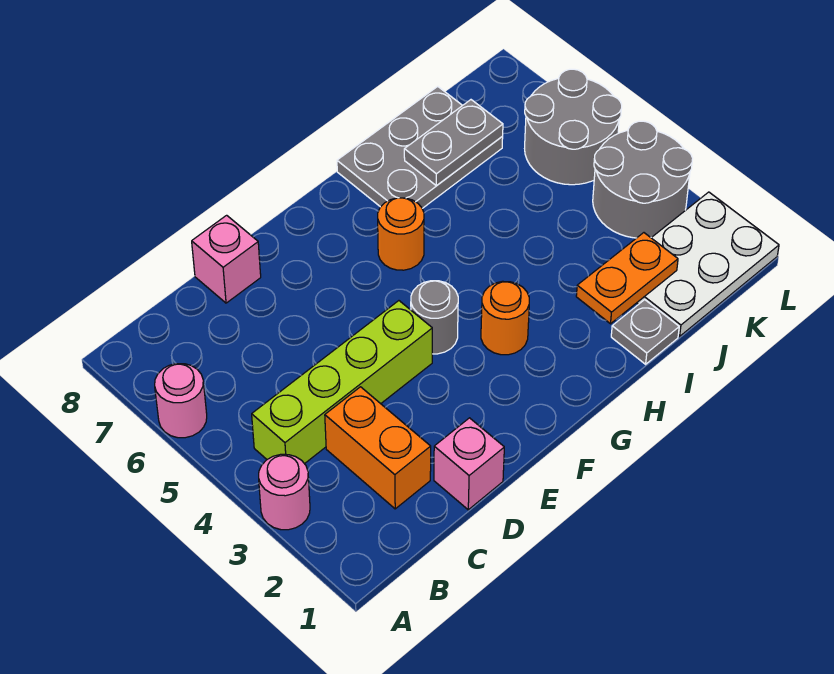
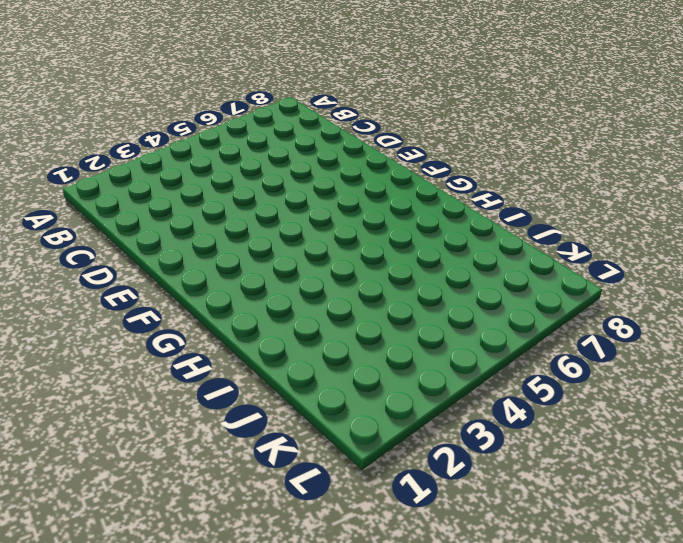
none -> pink 1x1 round brick [259,454,310,530]
none -> pink 1x1 round brick [155,364,207,438]
none -> lime 1x4 brick [252,301,432,464]

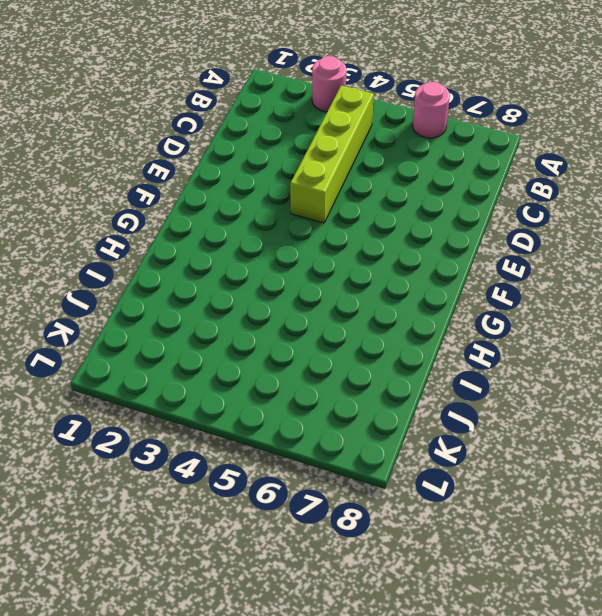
none -> orange 1x2 brick [325,387,431,509]
none -> pink 1x1 brick [434,418,504,510]
none -> pink 1x1 brick [192,215,261,303]

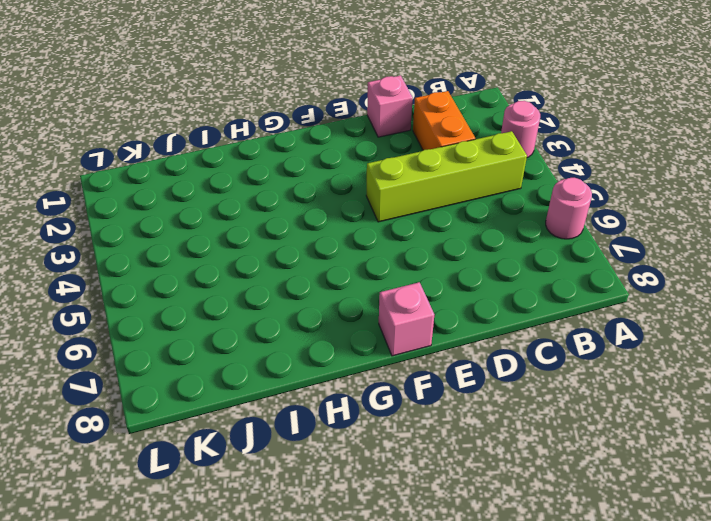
pink 1x1 brick [379,282,434,356] -> pink 1x1 brick moved to [192,215,261,303]
none -> grey 1x1 round brick [411,281,458,354]
none -> orange 1x1 round brick [481,281,529,355]
none -> orange 1x1 round brick [378,198,424,270]

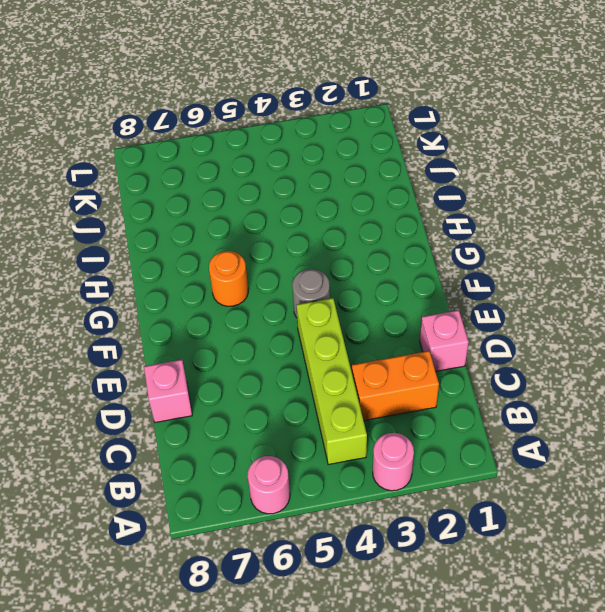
none -> orange 1x1 round brick [481,281,529,355]
none -> grey 2x3 plate [337,86,503,208]
none -> grey 1x1 plate [611,300,679,364]

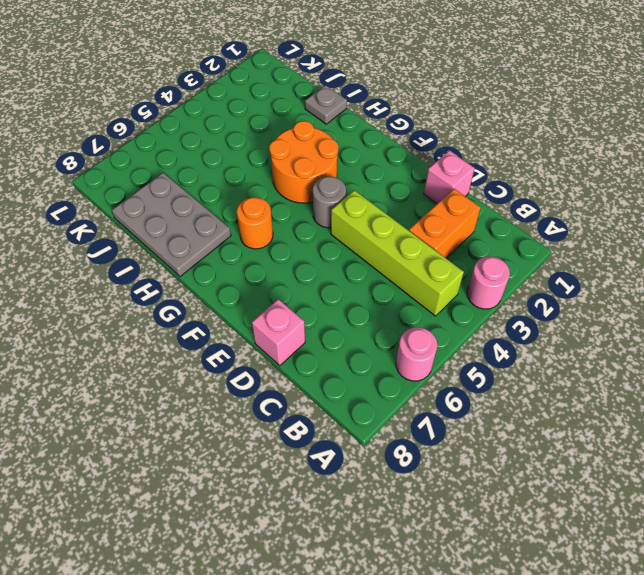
orange 2x2 round brick [269,121,338,203] -> orange 1x1 round brick [481,281,529,355]
none -> white 2x3 plate [637,192,779,336]
none -> grey 2x2 round brick [593,121,693,238]
none -> grey 2x2 round brick [525,69,622,185]

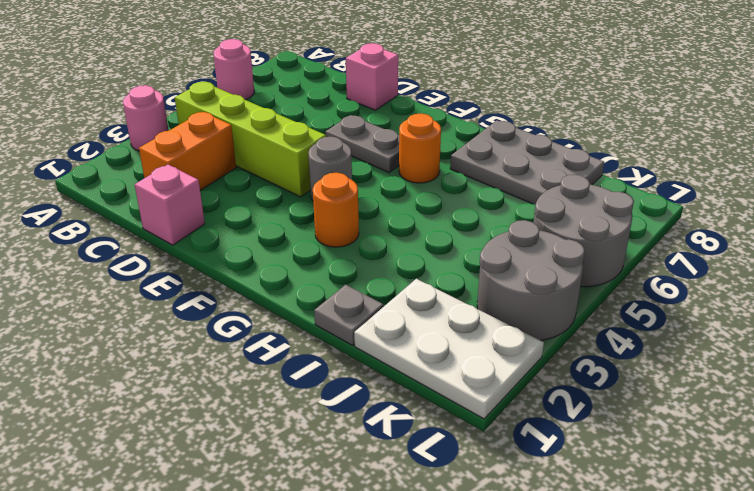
grey 1x2 plate [325,115,399,172] -> grey 1x2 plate moved to [404,100,503,186]
none -> orange 1x2 plate [576,233,678,324]

